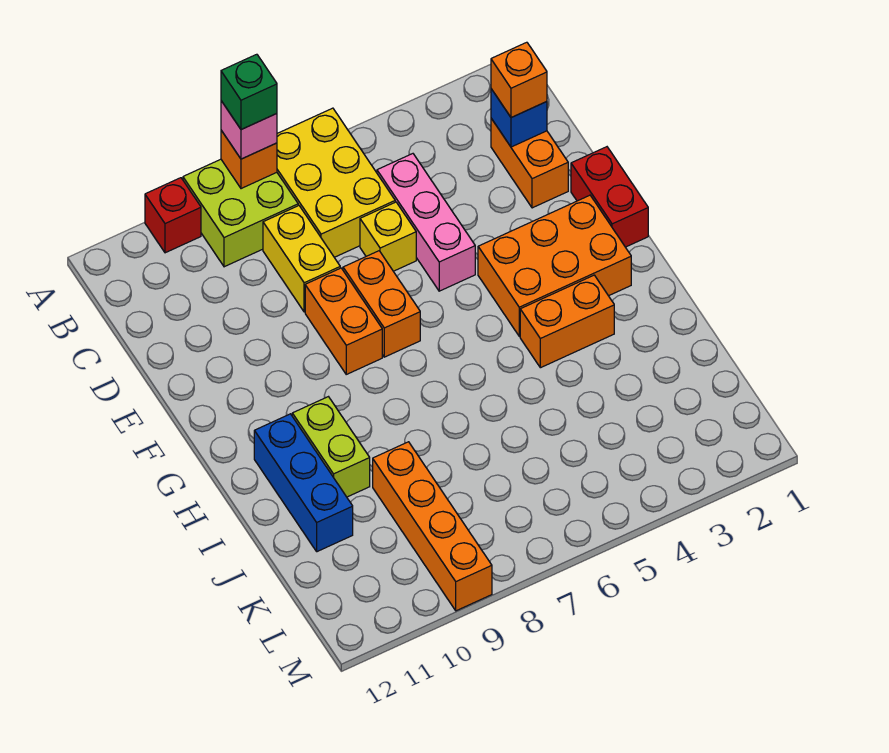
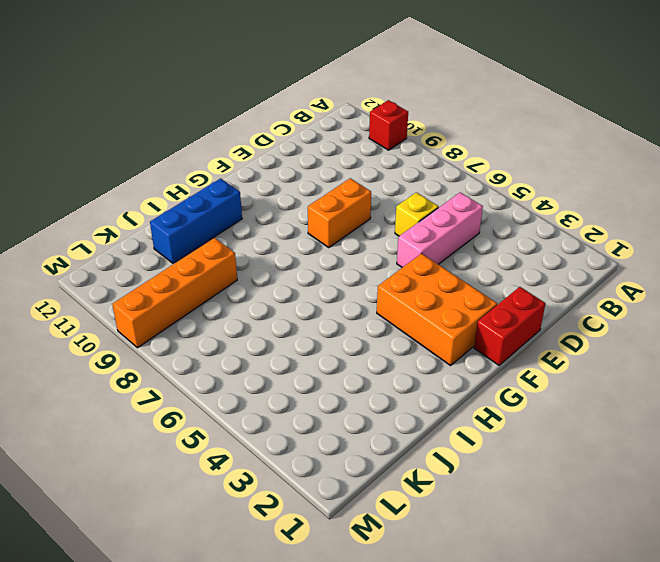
none -> yellow 2x3 brick [277,108,395,257]
none -> lime 2x2 brick [183,159,298,267]
none -> orange 1x2 brick [491,118,568,208]

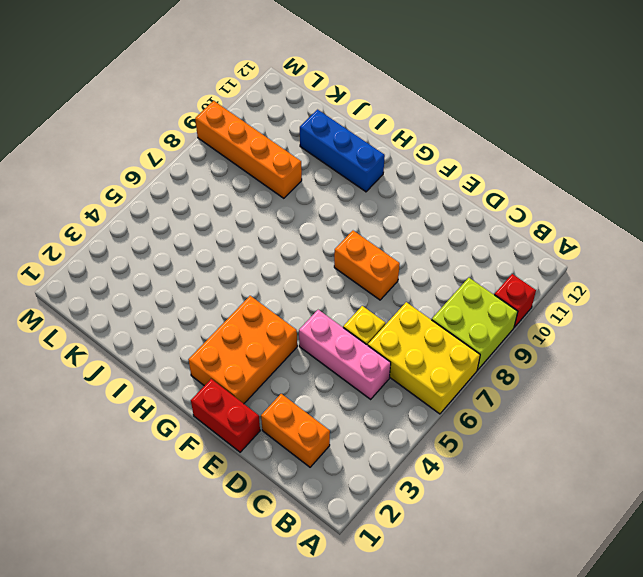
none -> yellow 1x2 brick [263,205,340,312]
none -> orange 1x2 brick [343,251,420,357]
none -> orange 1x2 brick [520,275,614,368]

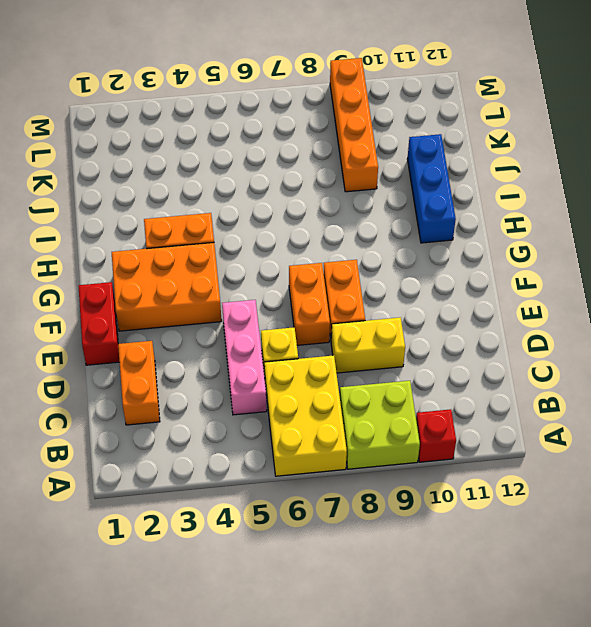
yellow 1x2 brick [331,317,405,373] -> yellow 1x2 brick turned to [263,205,340,312]
none -> lime 1x2 brick [292,397,370,497]
none -> orange 1x1 brick [221,130,277,189]
none -> blue 1x1 brick [491,89,547,147]

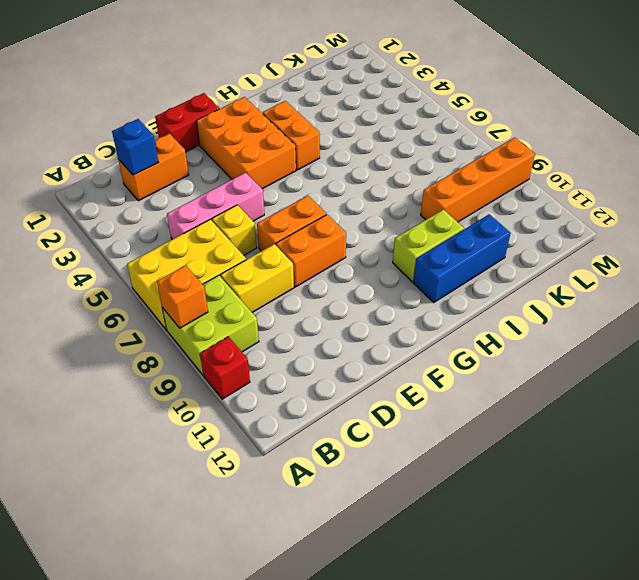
none -> pink 1x1 brick [221,101,277,159]
none -> orange 1x1 brick [491,42,547,118]
none -> green 1x1 brick [221,54,277,130]

